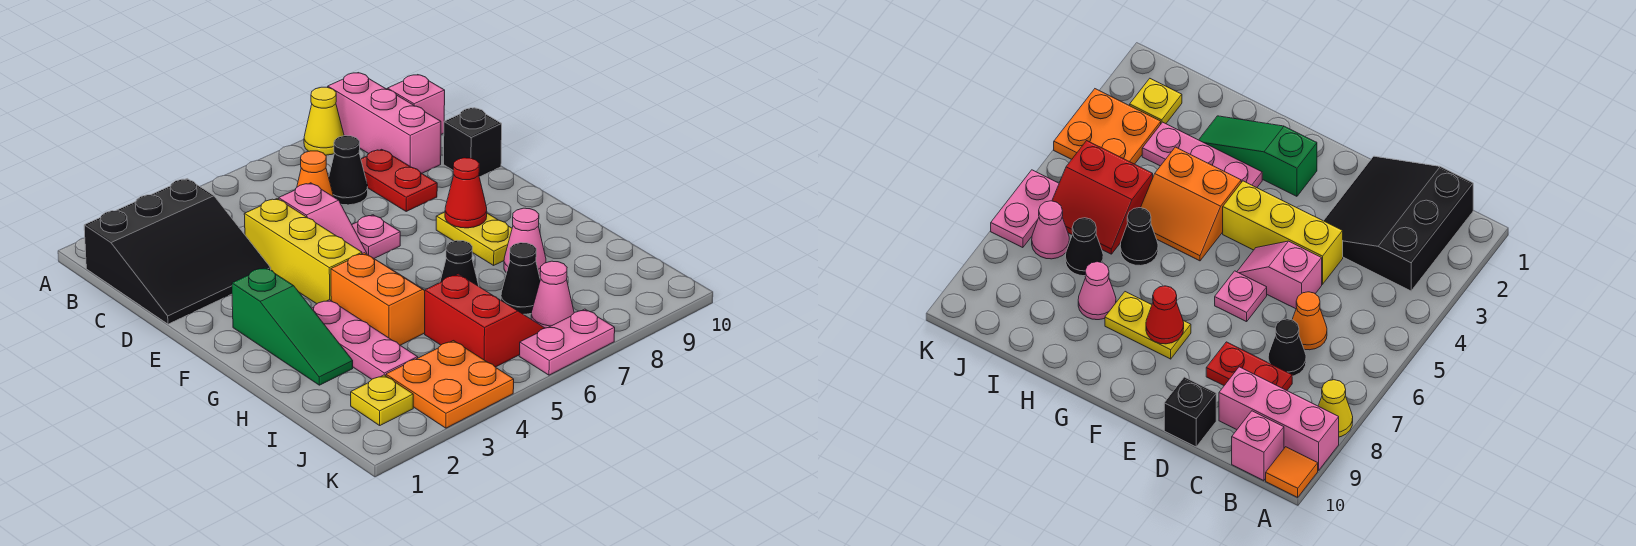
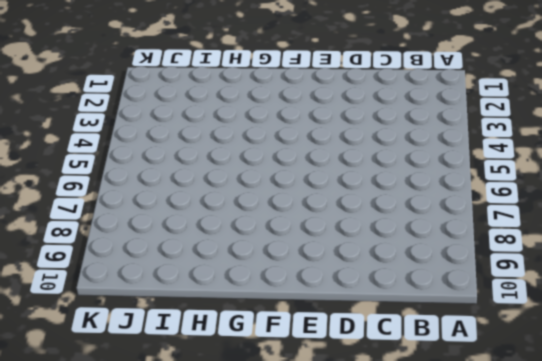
none -> yellow 1x1 cone [304,87,344,155]
none -> pink 1x3 brick [328,73,441,173]
none -> orange 1x1 tile [1266,447,1318,497]

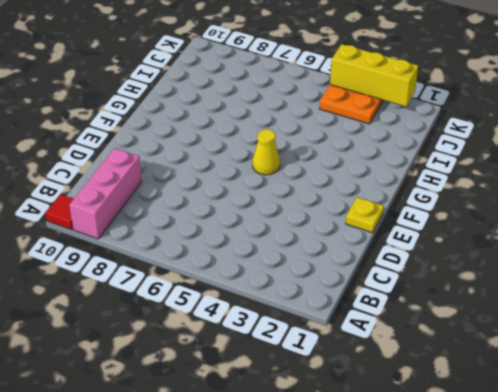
red 1x1 tile [46,194,73,230] -> orange 1x1 tile [1266,447,1318,497]
yellow 1x1 plate [346,197,384,233] -> yellow 1x1 plate moved to [351,375,413,425]
yellow 1x1 cone [253,129,280,175] -> yellow 1x1 cone moved to [304,87,344,155]
yellow 1x3 brick [330,44,418,106] -> yellow 1x3 brick turned to [244,199,362,304]
none -> black 3x3 slope [84,179,271,324]
none -> pink 1x1 brick [388,75,445,134]
none -> orange 1x1 cone [297,151,334,197]

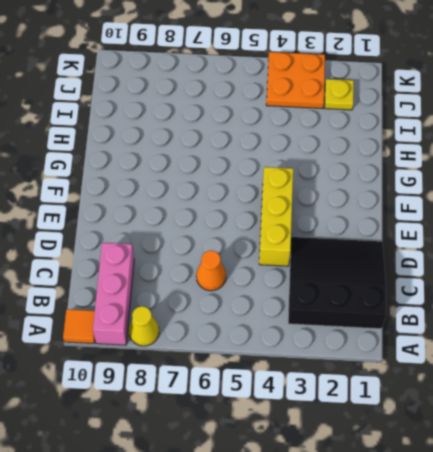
none -> pink 1x1 brick [388,75,445,134]
none -> black 1x1 cone [329,136,368,205]
none -> red 1x2 plate [361,149,437,211]

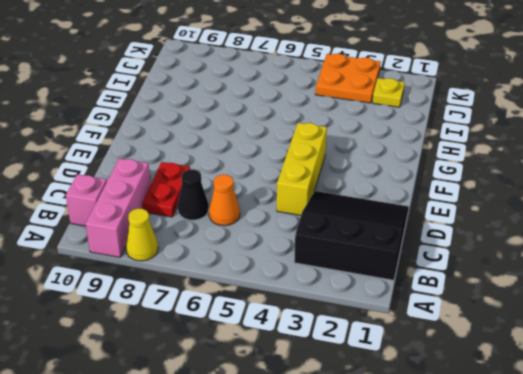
none -> orange 1x1 tile [1266,447,1318,497]
none -> pink 1x2 slope [279,183,367,254]
none -> black 1x1 brick [444,108,502,177]

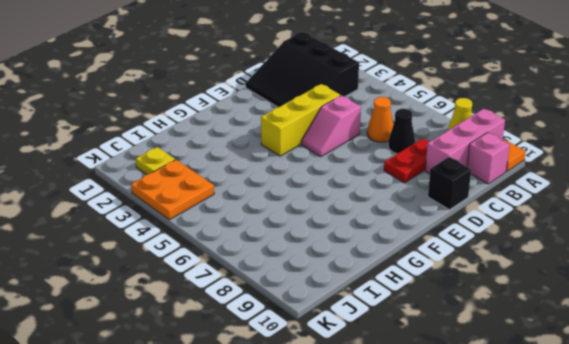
none -> pink 1x1 plate [352,215,400,258]
none -> green 1x3 slope [232,267,353,385]
none -> yellow 1x2 plate [436,212,512,265]

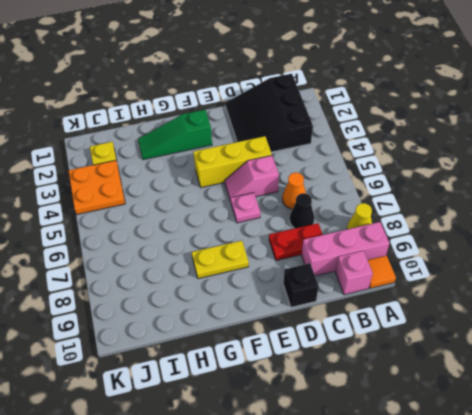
none -> pink 1x3 plate [312,300,418,379]
none -> orange 2x2 slope [331,253,425,345]
none -> black 1x1 cone [440,240,479,287]

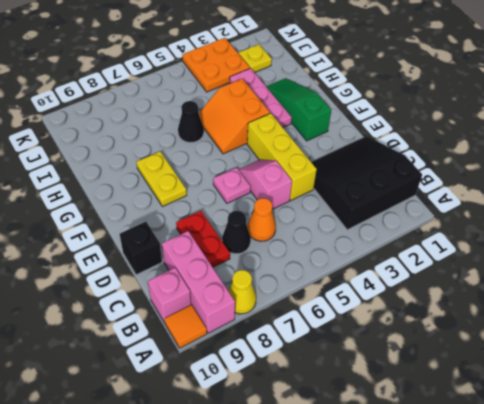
none -> pink 1x1 cone [504,208,546,276]
none -> red 2x2 slope [425,274,544,367]
none -> black 1x1 cone [501,243,540,314]

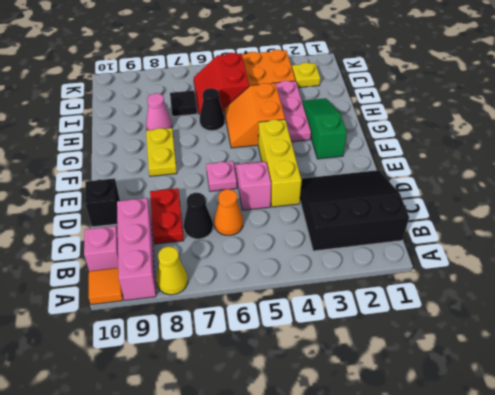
black 1x1 tile [170,90,197,117] -> black 1x1 cone [501,243,540,314]
none -> pink 1x1 cone [531,261,574,328]
none -> pink 1x2 plate [519,309,615,375]
none -> red 1x1 cone [445,158,487,228]

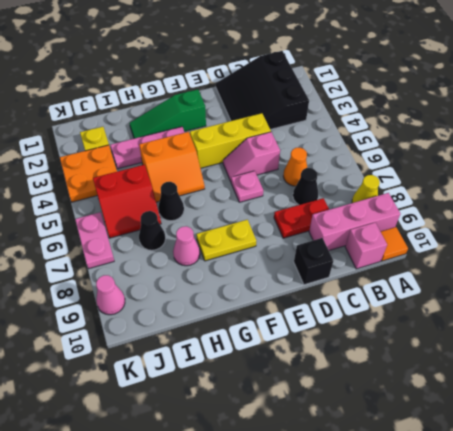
pink 1x1 cone [96,275,125,315] -> pink 1x1 cone moved to [531,261,574,328]
none -> red 1x1 cone [445,158,487,228]

